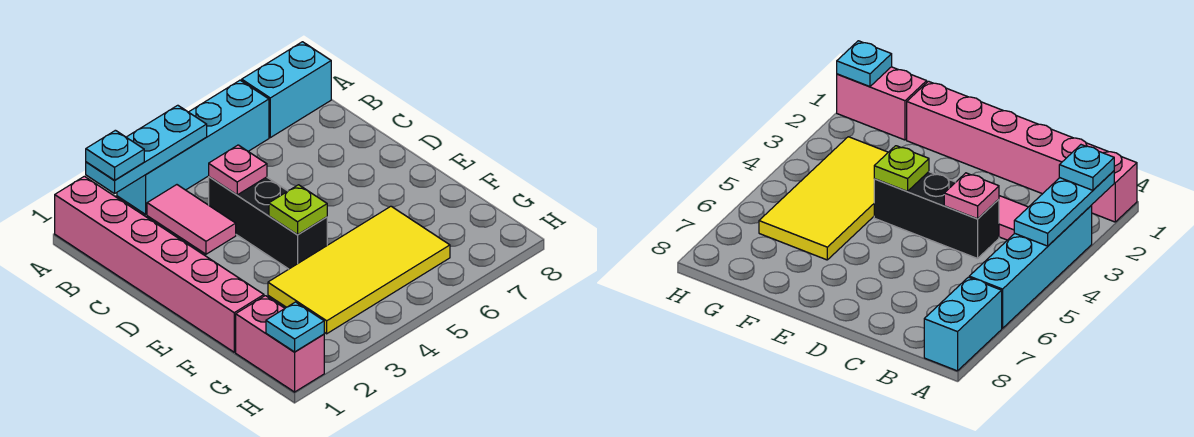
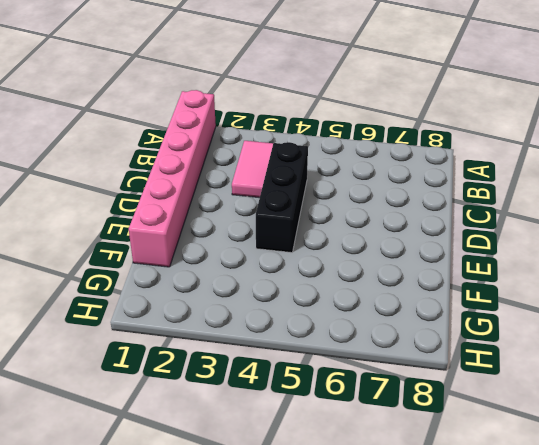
none -> cyan 1x4 brick [117,80,269,214]
none -> cyan 1x2 brick [242,42,331,138]
none -> yellow 2x4 tile [268,206,450,334]

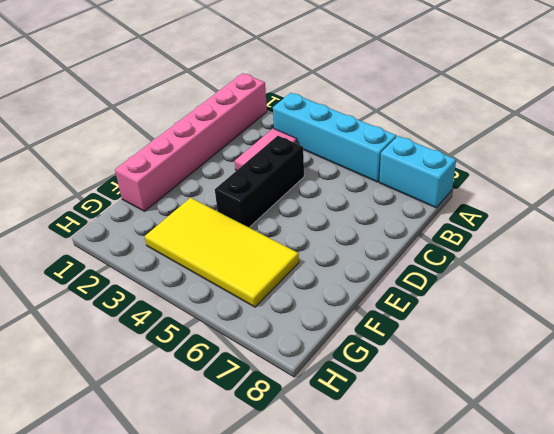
none -> pink 1x2 brick [236,296,324,392]
none -> cyan 1x3 plate [86,105,207,194]
none -> pink 1x1 plate [209,145,267,195]

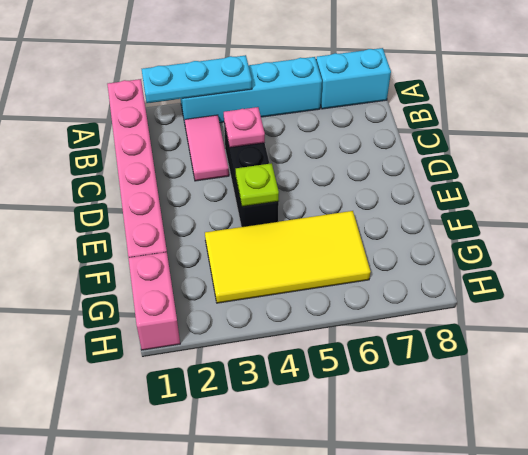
none -> cyan 1x1 plate [266,302,324,352]
none -> cyan 1x1 plate [86,130,144,180]

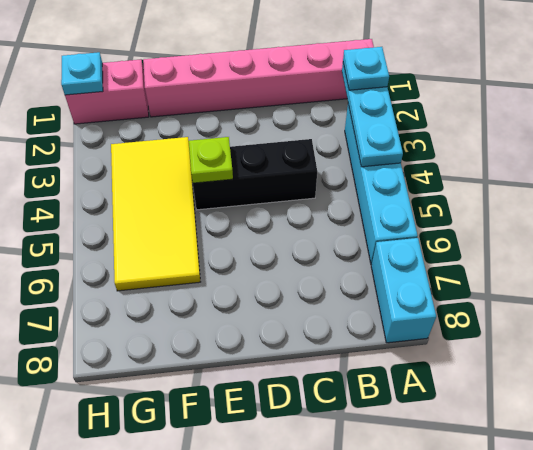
none -> pink 1x2 tile [147,185,236,254]
none -> pink 1x1 plate [209,145,267,195]

